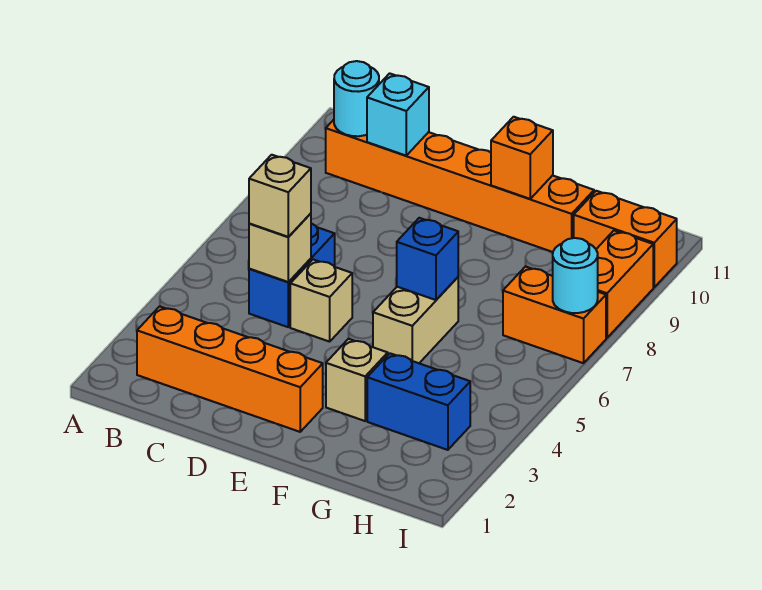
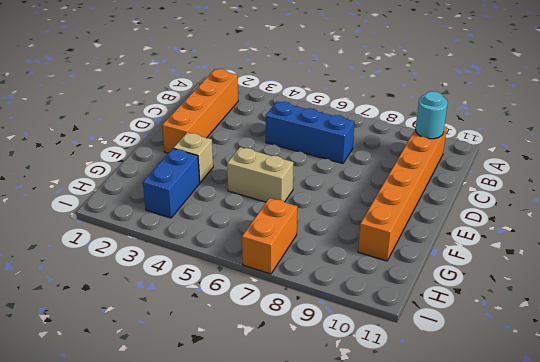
blue 1x3 brick [266,101,355,164] -> blue 1x2 brick [249,223,335,327]
none -> tan 1x1 brick [290,259,352,342]
none -> orange 1x2 brick [574,191,677,287]
none -> orange 1x2 brick [596,231,653,338]

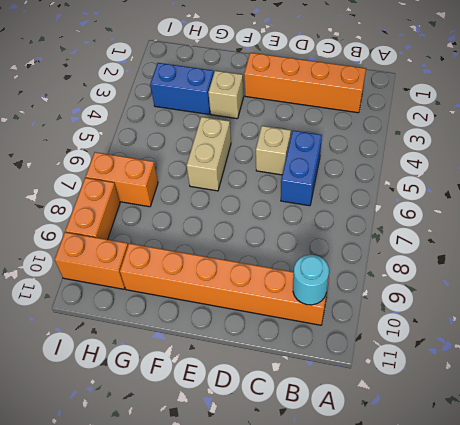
none -> tan 1x1 brick [249,213,311,282]
none -> cyan 1x1 brick [367,73,429,155]
none -> blue 1x1 brick [397,218,458,300]

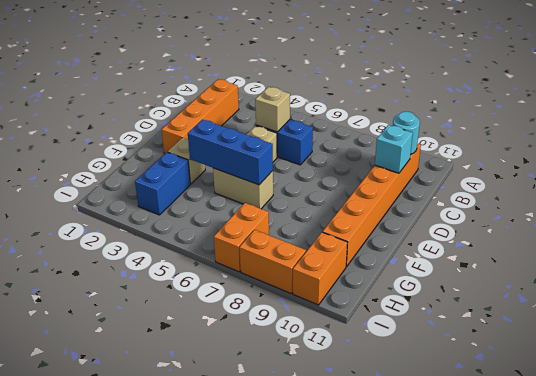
blue 1x3 brick [188,120,273,185] -> blue 1x1 brick [397,218,458,300]
none -> orange 1x1 brick [491,117,553,199]
none -> cyan 1x1 round brick [553,238,598,313]
none -> tan 1x1 brick [249,155,311,237]

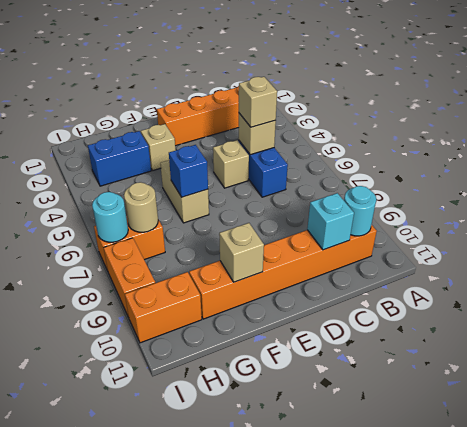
tan 1x1 brick [219,223,264,282] -> orange 1x1 brick [491,117,553,199]
tan 1x1 round brick [124,182,158,232] -> none

